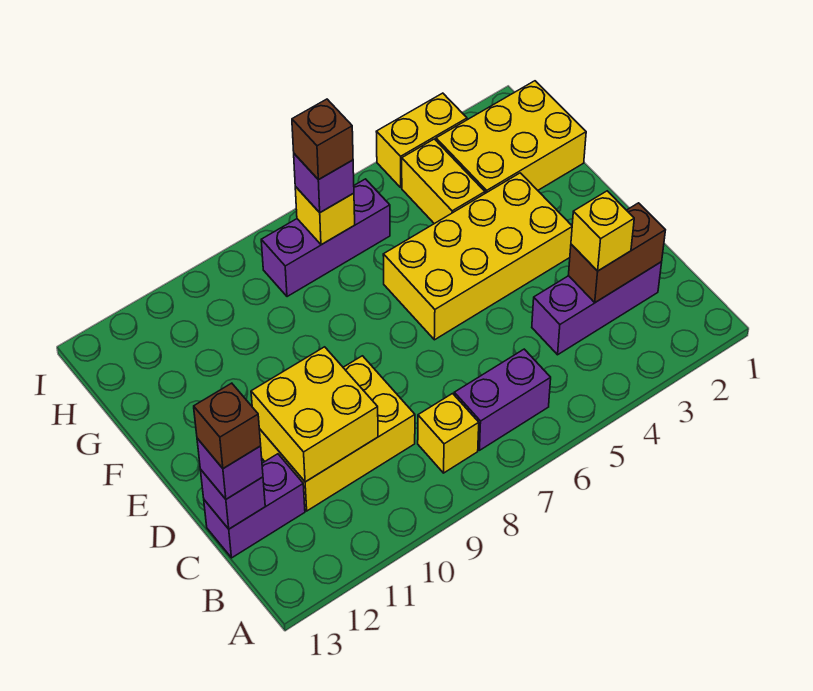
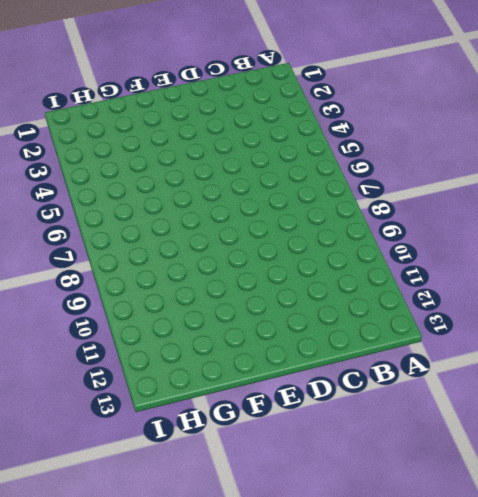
none -> purple 1x2 brick [454,349,551,450]
none -> yellow 1x1 brick [418,394,479,473]
none -> purple 1x3 brick [532,262,662,355]

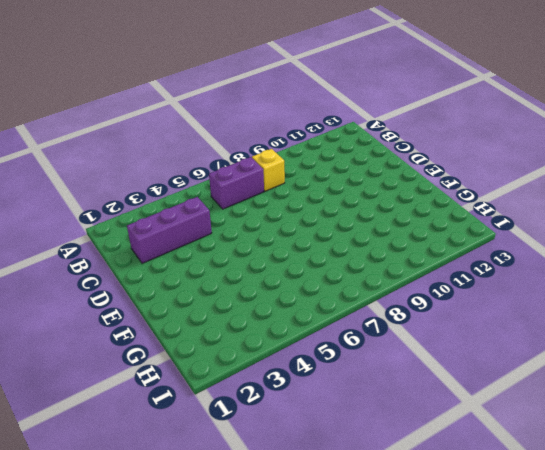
none -> yellow 2x3 brick [259,356,415,511]
none -> purple 1x2 brick [204,454,305,558]
none -> yellow 2x4 brick [383,173,572,340]

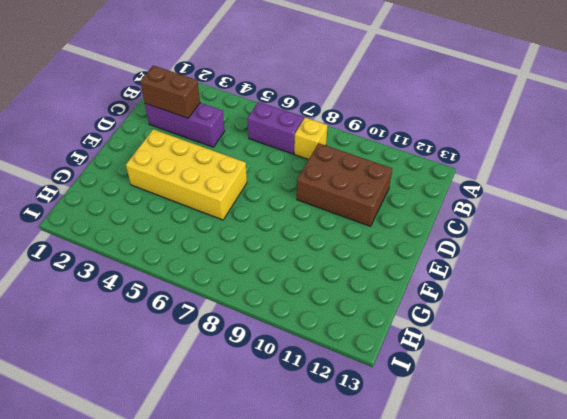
brown 2x3 brick [297,143,393,226] -> yellow 2x3 brick [259,356,415,511]
none -> purple 1x2 brick [204,454,305,558]
none -> yellow 2x3 brick [436,81,586,193]
none -> yellow 1x2 brick [402,139,485,224]

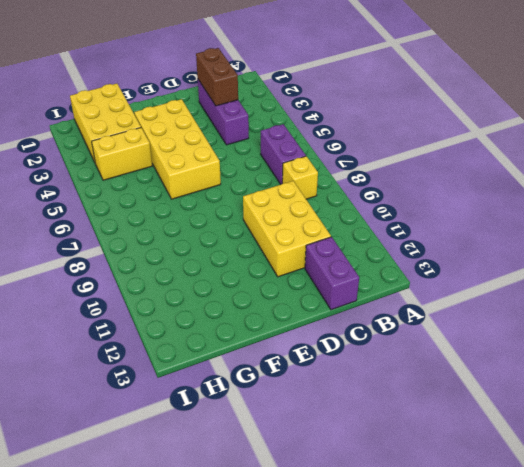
none -> purple 1x3 brick [261,179,390,297]
none -> yellow 1x2 brick [376,93,467,187]
none -> yellow 2x2 brick [251,347,378,482]

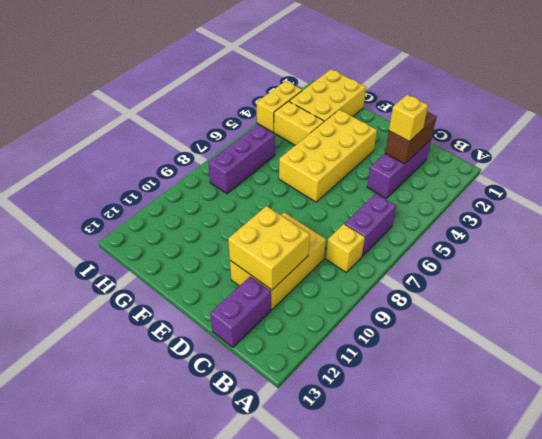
none -> purple 1x1 brick [200,469,265,529]
none -> yellow 1x1 brick [295,187,355,245]
none -> purple 1x1 brick [197,438,263,499]

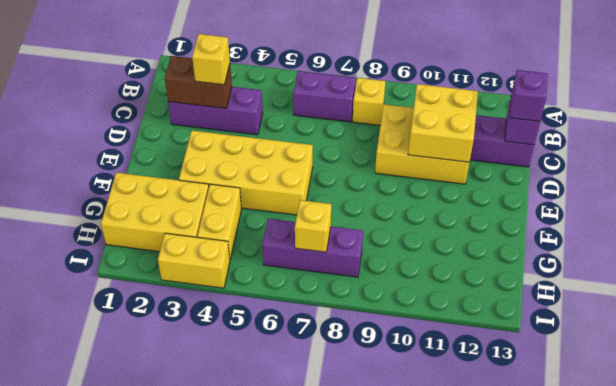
none -> purple 1x1 brick [294,154,354,212]
none -> brown 1x1 brick [194,383,261,469]
none -> brown 1x1 brick [292,99,353,180]

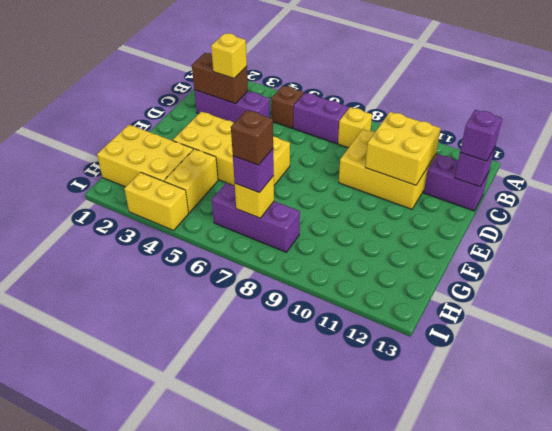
brown 1x1 brick [271,86,304,128] -> brown 1x1 brick moved to [194,383,261,469]

